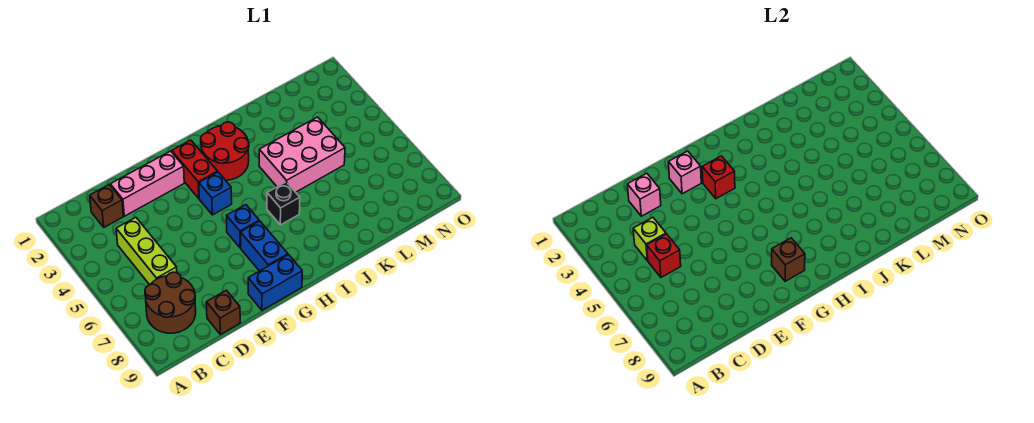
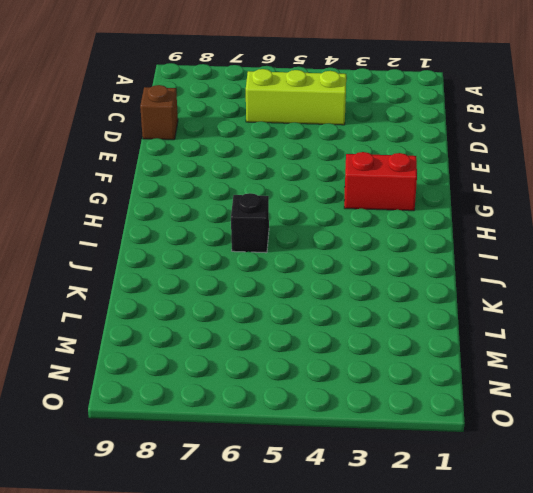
none -> brown 2x2 round brick [145,272,196,333]
none -> brown 1x1 brick [90,185,123,227]
none -> pink 1x3 brick [110,151,184,216]

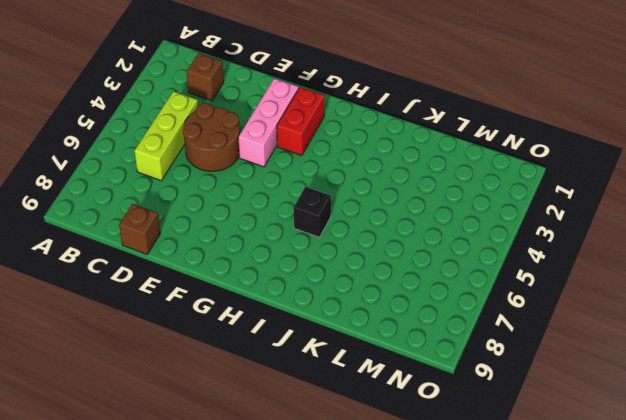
brown 2x2 round brick [183,103,240,171] -> brown 2x2 round brick moved to [145,272,196,333]
pink 1x3 brick [238,78,299,167] -> pink 1x3 brick turned to [110,151,184,216]
none -> blue 1x2 brick [248,255,302,310]
none -> blue 1x1 brick [199,172,232,215]
none -> blue 1x1 brick [227,205,259,248]

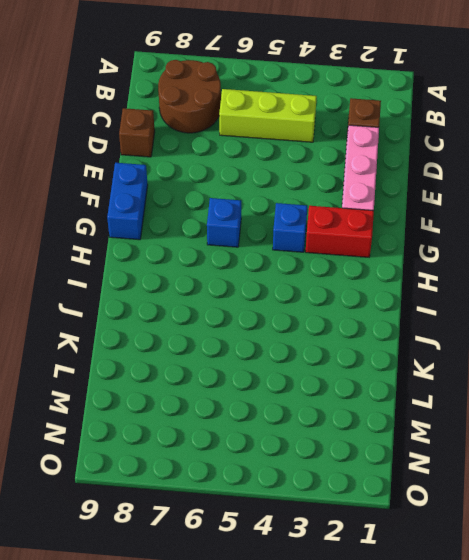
none -> blue 1x2 brick [241,221,288,271]
none -> red 2x2 round brick [201,122,249,180]
none -> black 1x1 brick [267,182,300,225]

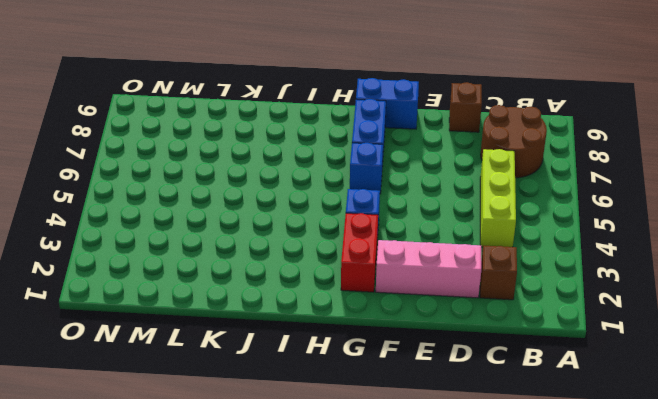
none -> red 2x2 round brick [201,122,249,180]
none -> black 1x1 brick [267,182,300,225]
none -> pink 2x3 brick [259,117,345,192]

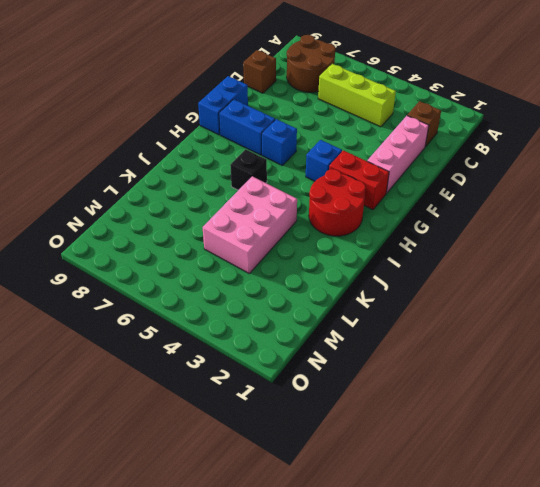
none -> lime 1x1 brick [633,217,666,261]
none -> red 1x1 brick [647,234,681,277]
none -> pink 1x1 brick [627,173,661,216]

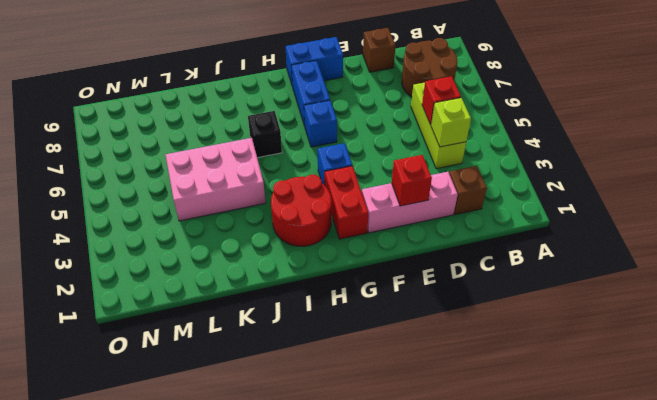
red 1x1 brick [392,155,432,206] -> red 1x1 brick moved to [702,156,735,199]
none -> pink 1x1 brick [627,173,661,216]
none -> pink 1x1 brick [669,151,701,194]
none -> brown 1x1 brick [772,238,805,281]

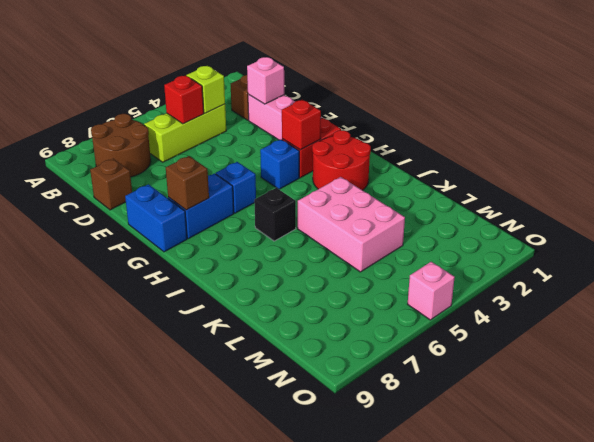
pink 1x1 brick [408,262,455,320] -> pink 1x1 brick moved to [669,151,701,194]

